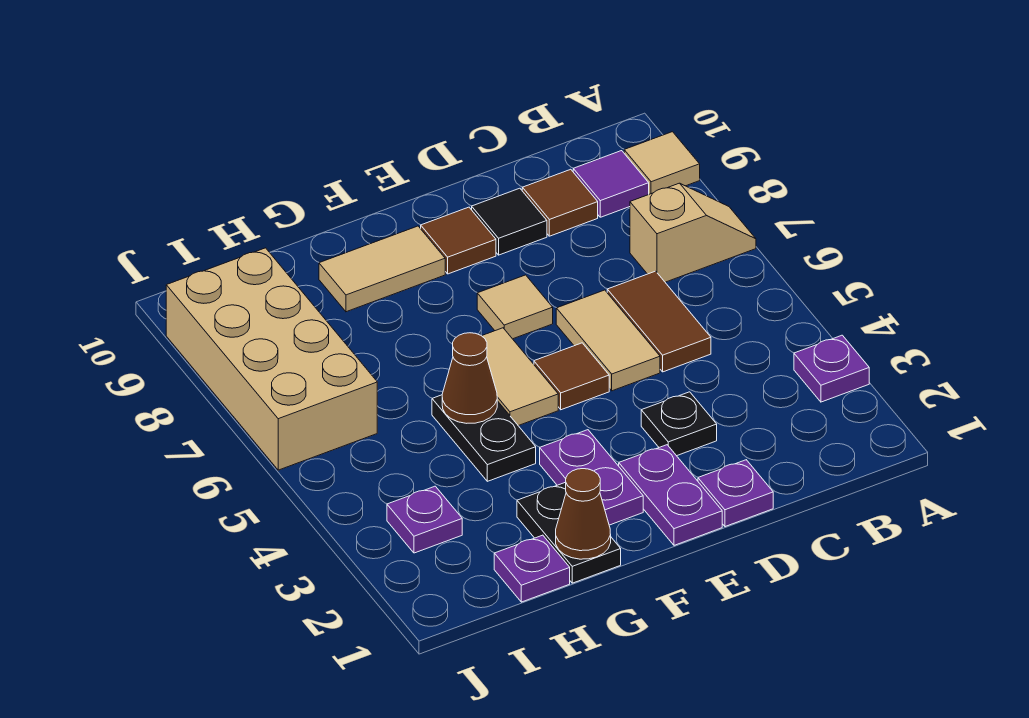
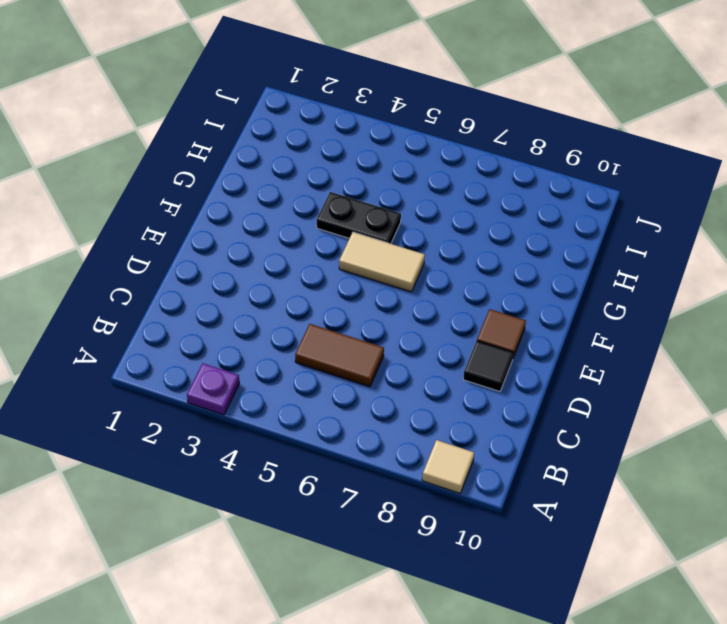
none -> tan 1x2 slope [630,183,756,282]
none -> purple 1x1 tile [573,151,649,217]
none -> brown 1x1 tile [522,169,598,236]

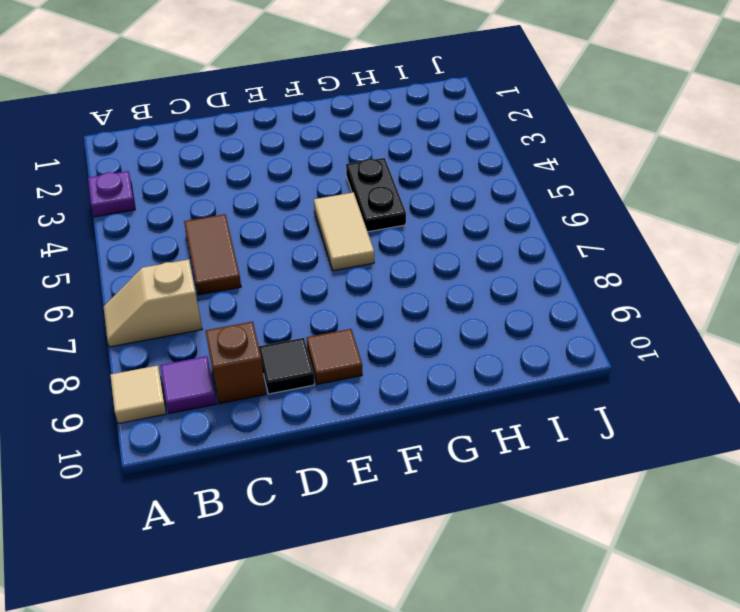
brown 1x1 brick [206,322,266,404] -> brown 1x1 tile [522,169,598,236]
none -> purple 1x1 plate [698,460,773,527]
none -> black 1x1 plate [641,392,717,456]
none -> tan 1x2 tile [556,290,660,391]

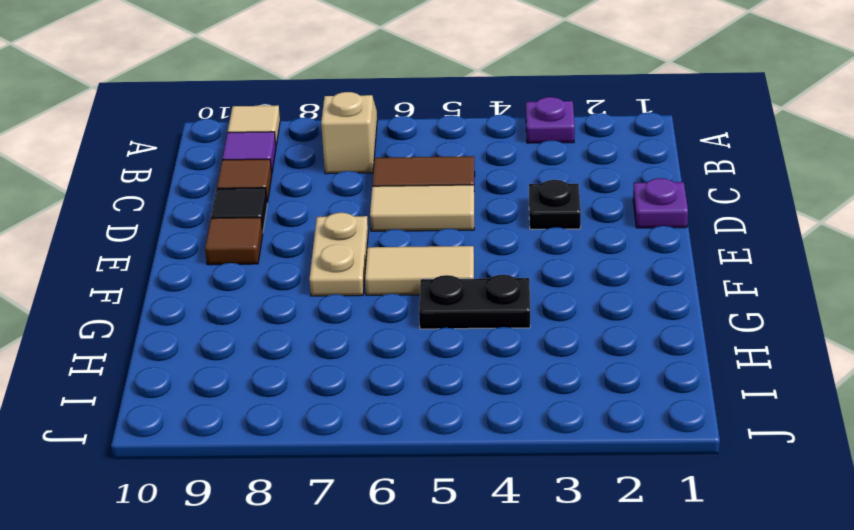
tan 1x2 plate [309,213,368,296] -> tan 1x1 tile [477,275,553,339]
none -> purple 1x2 plate [619,445,722,545]
none -> brown 1x1 tile [534,343,609,410]
none -> purple 1x2 plate [540,430,643,525]

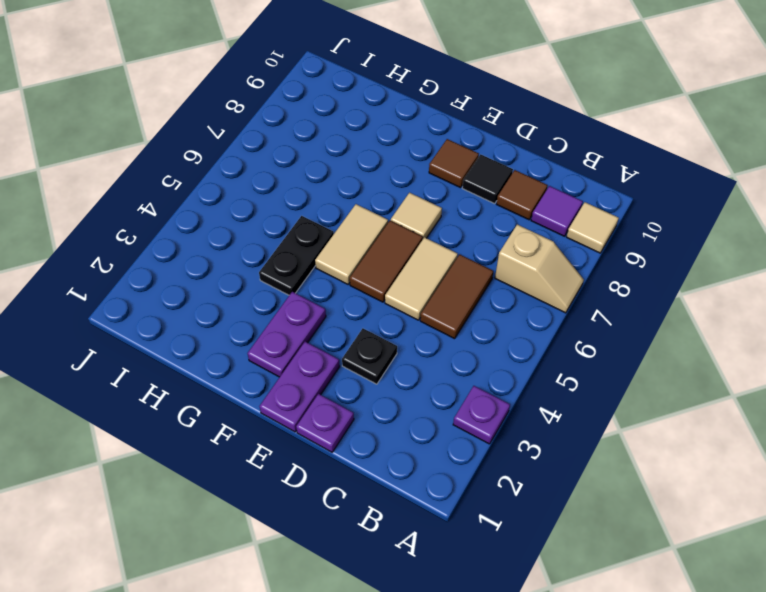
brown 1x2 tile [350,221,423,302] -> brown 1x1 tile [534,343,609,410]
none -> tan 1x2 tile [319,226,445,312]
none -> black 1x2 plate [517,482,621,583]
none -> purple 1x1 plate [494,535,570,602]

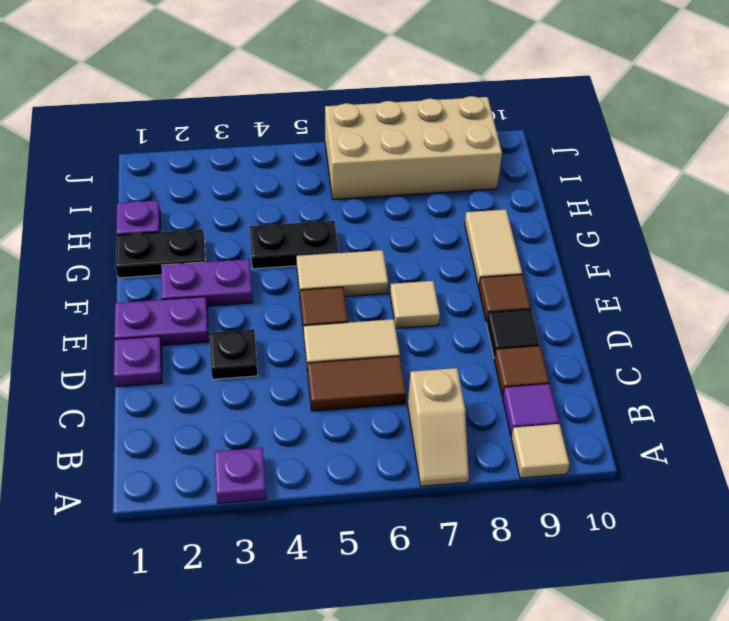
none -> purple 1x1 plate [387,486,462,553]
none -> brown 1x1 cone [556,469,611,559]
none -> brown 1x1 cone [442,333,497,423]

